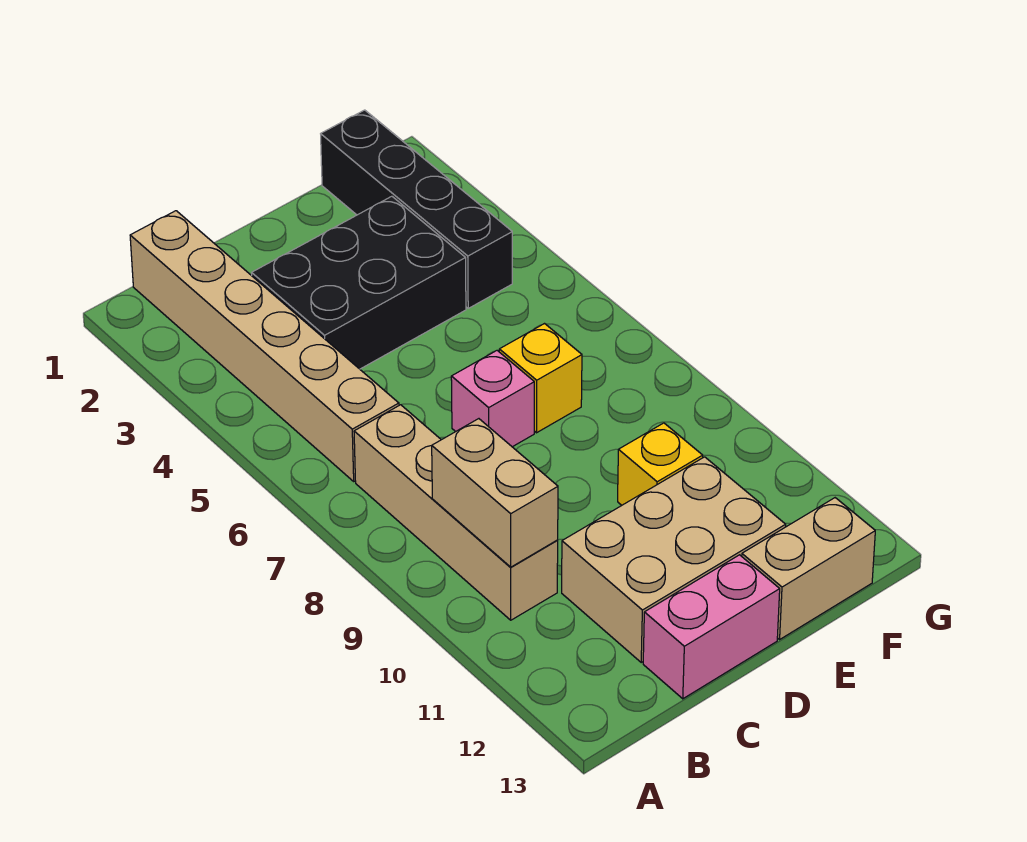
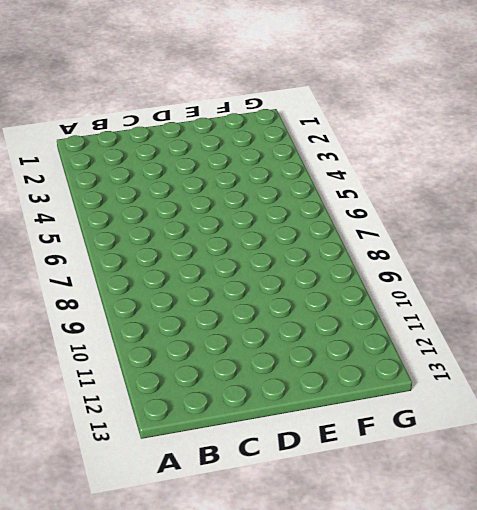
none -> tan 1x6 brick [130,211,399,481]
none -> tan 1x4 brick [354,405,558,620]

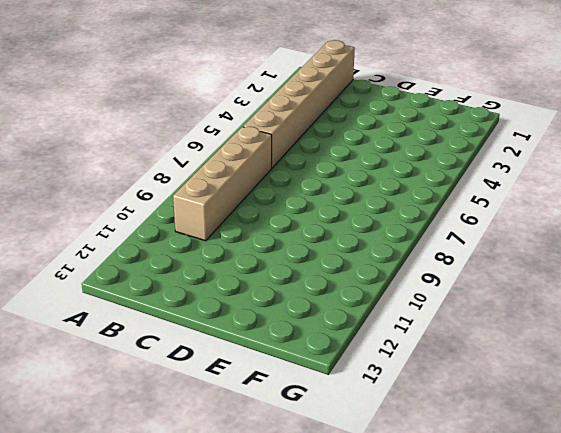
none -> black 2x3 brick [252,196,466,369]
none -> tan 2x3 brick [562,457,786,662]

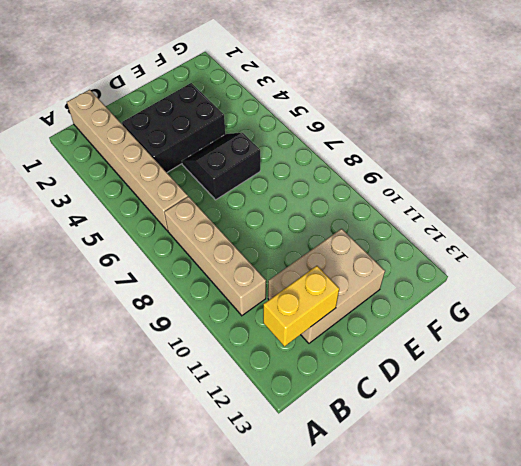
yellow 1x2 brick [263,266,339,346] -> none
black 2x2 slope [182,133,260,200] -> none
none -> pink 1x2 brick [643,555,780,699]
none -> pink 1x1 brick [451,351,534,447]

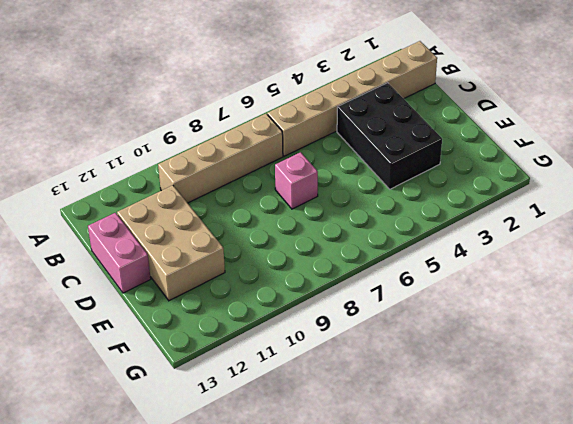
none -> yellow 1x1 brick [499,324,582,433]
none -> yellow 1x1 brick [618,423,703,505]

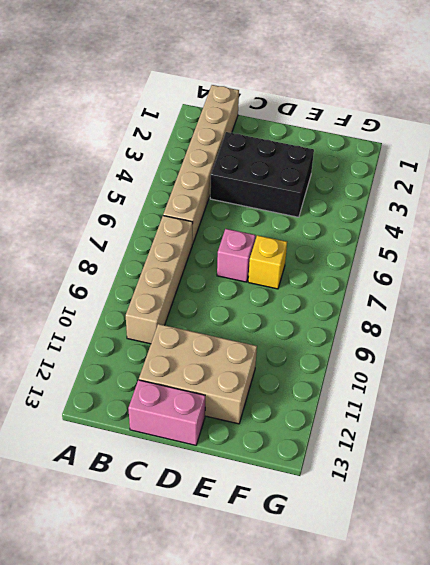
none -> yellow 1x1 brick [618,423,703,505]
none -> tan 1x2 brick [742,498,875,639]

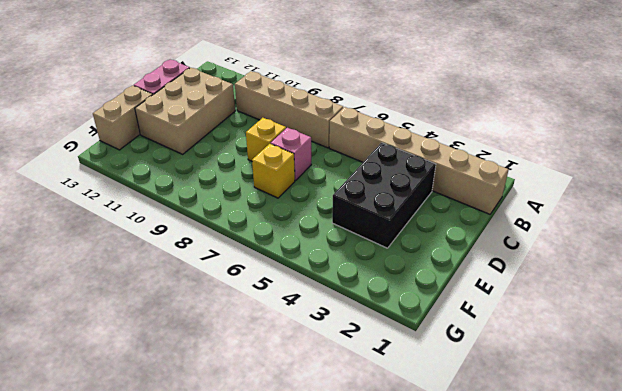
yellow 1x1 brick [246,118,286,161] -> yellow 1x1 brick moved to [618,423,703,505]
none -> black 1x4 brick [321,110,512,308]
none -> tan 1x2 brick [432,419,558,567]

